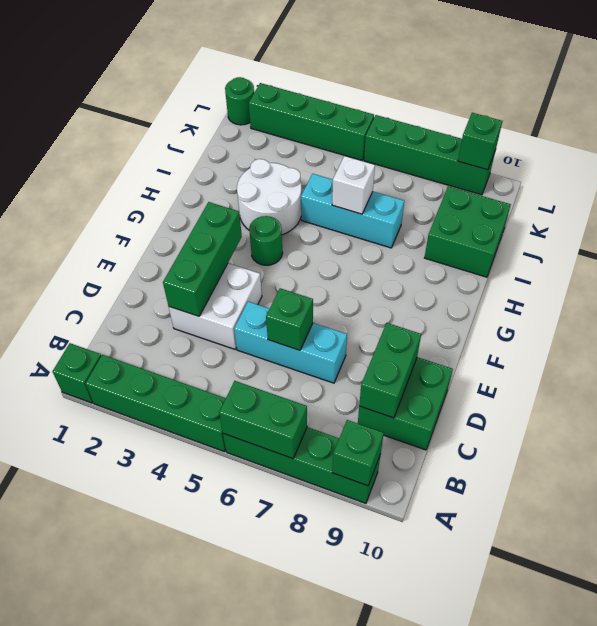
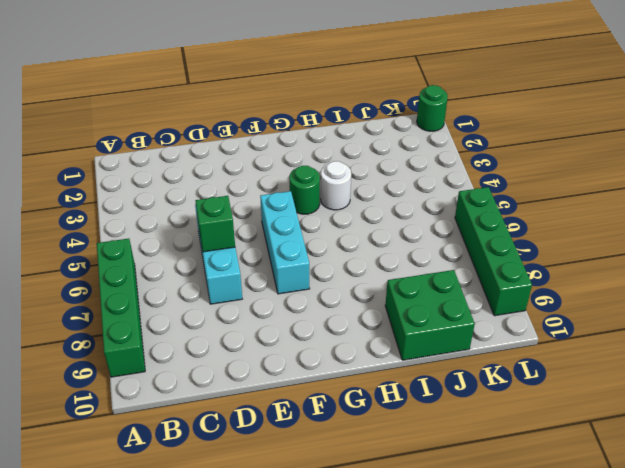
cyan 1x3 brick [260,191,310,294] -> cyan 1x3 brick moved to [301,174,404,248]
white 1x1 round brick [321,161,351,210] -> white 2x2 round brick [237,159,301,235]
none -> green 1x1 brick [53,343,101,403]
none -> green 1x4 brick [86,355,226,452]
none -> green 2x2 brick [358,357,453,450]

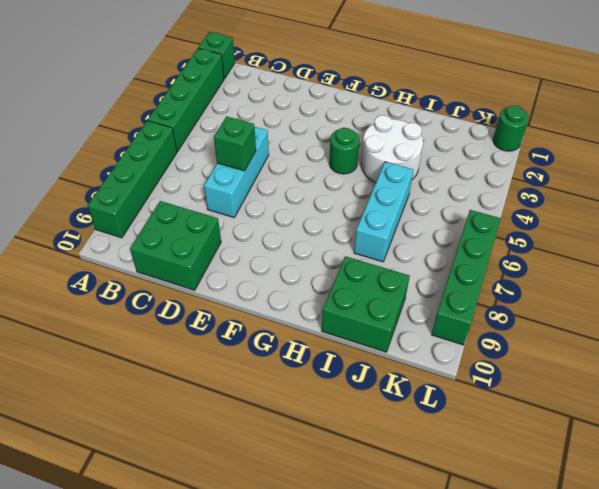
none -> white 2x2 brick [169,263,262,349]
none -> green 1x4 brick [249,83,374,160]
none -> green 1x2 brick [219,381,307,459]

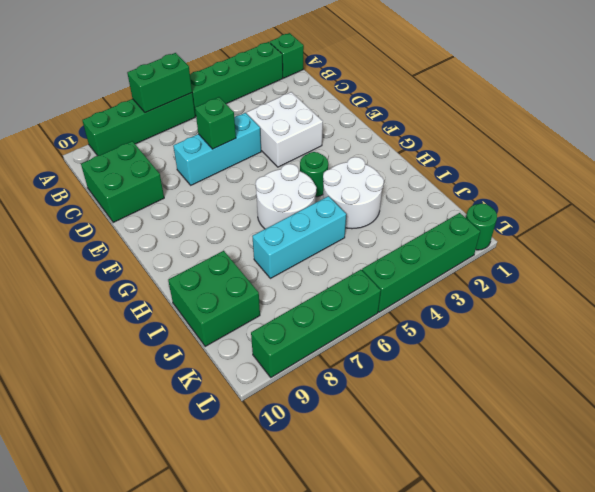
white 2x2 round brick [255,164,317,229] -> none
none -> green 1x1 brick [332,420,384,486]
none -> green 1x2 brick [359,323,421,418]
none -> green 1x3 brick [163,202,242,316]

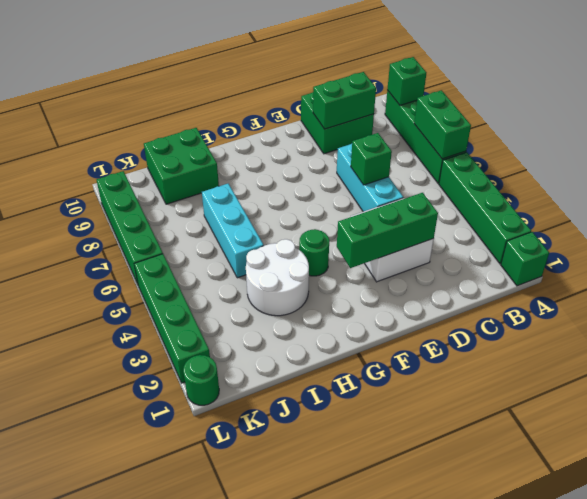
none -> white 1x1 brick [332,156,375,214]
none -> green 1x1 brick [458,113,502,170]

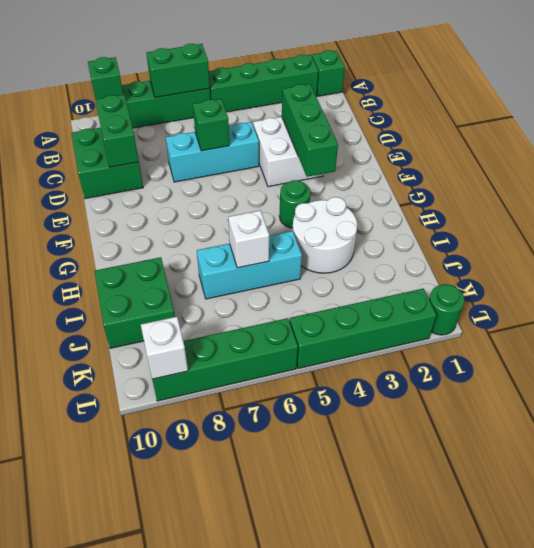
white 1x1 brick [141,317,188,379] -> green 1x1 brick [458,113,502,170]

